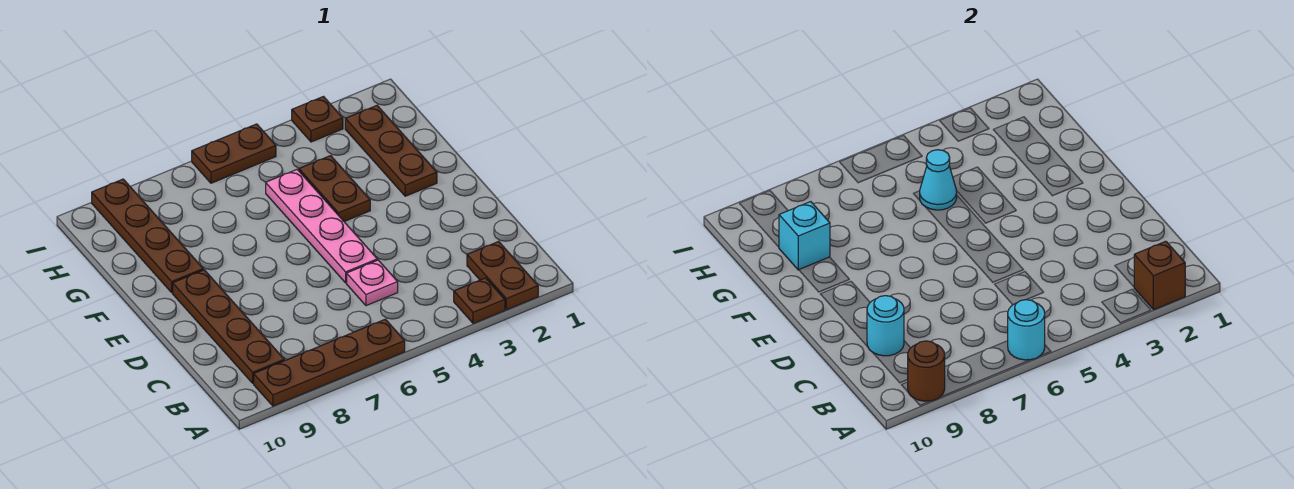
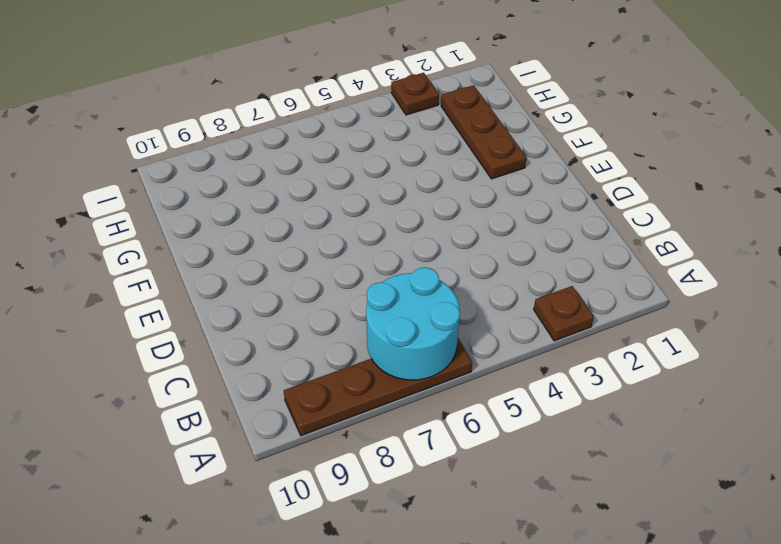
cyan 2x2 round brick [366,267,460,380] -> cyan 1x1 round brick [1008,300,1045,360]
none -> brown 1x2 plate [467,242,538,310]
none -> brown 1x4 plate [173,270,284,383]
none -> pink 1x1 plate [347,260,398,306]

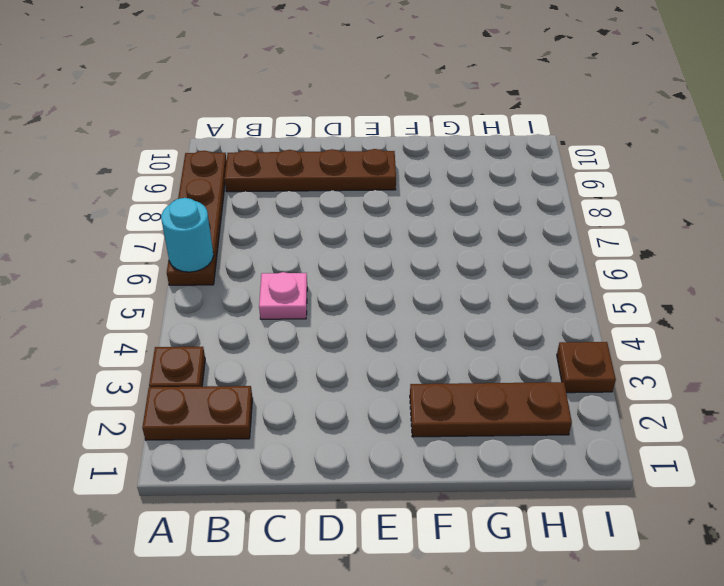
none -> pink 1x4 plate [266,170,377,283]
none -> brown 1x2 plate [299,156,370,222]
none -> brown 1x4 plate [92,179,203,292]

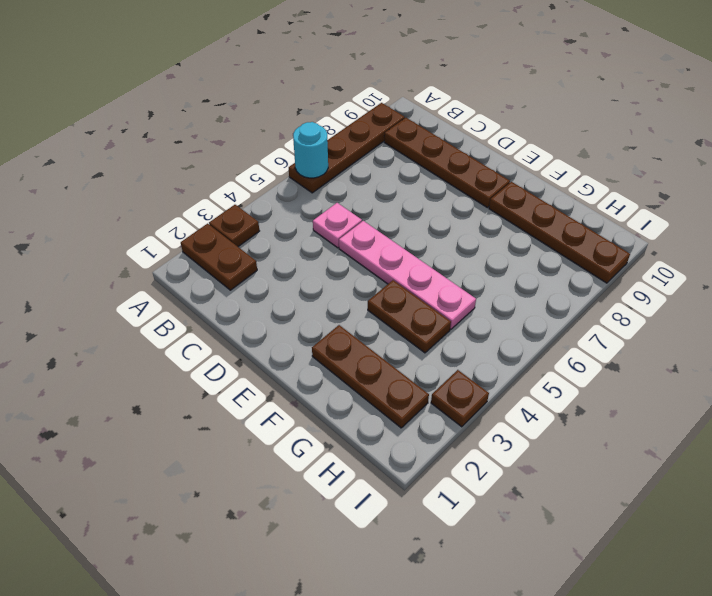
none -> brown 1x2 plate [192,124,276,183]
none -> brown 1x1 brick [1134,241,1185,310]
none -> brown 1x1 round brick [908,341,945,401]

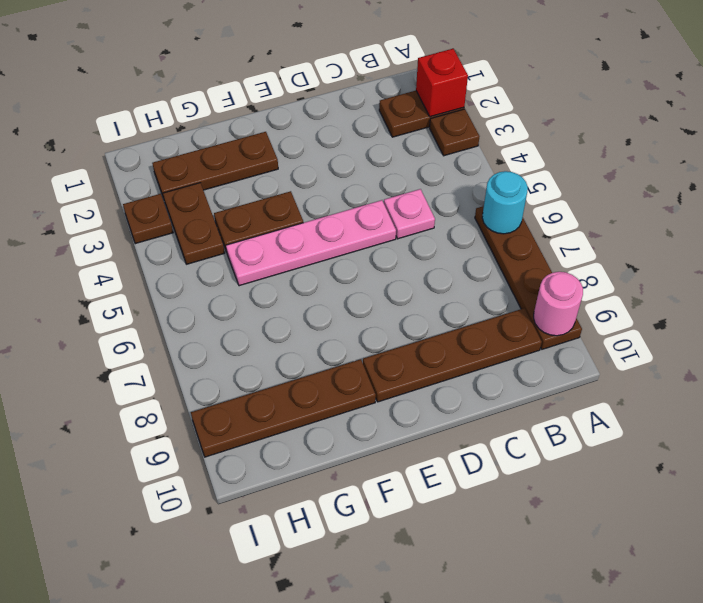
red 1x1 brick [416,49,468,117] -> brown 1x1 brick [1134,241,1185,310]
pink 1x1 round brick [534,272,583,336] -> brown 1x1 round brick [908,341,945,401]
brown 1x2 plate [163,183,225,264] -> brown 1x2 plate moved to [192,124,276,183]
none -> cyan 1x1 round brick [867,296,904,356]
none -> cyan 1x1 cone [920,150,957,210]
none -> cyan 1x1 brick [779,202,830,270]

